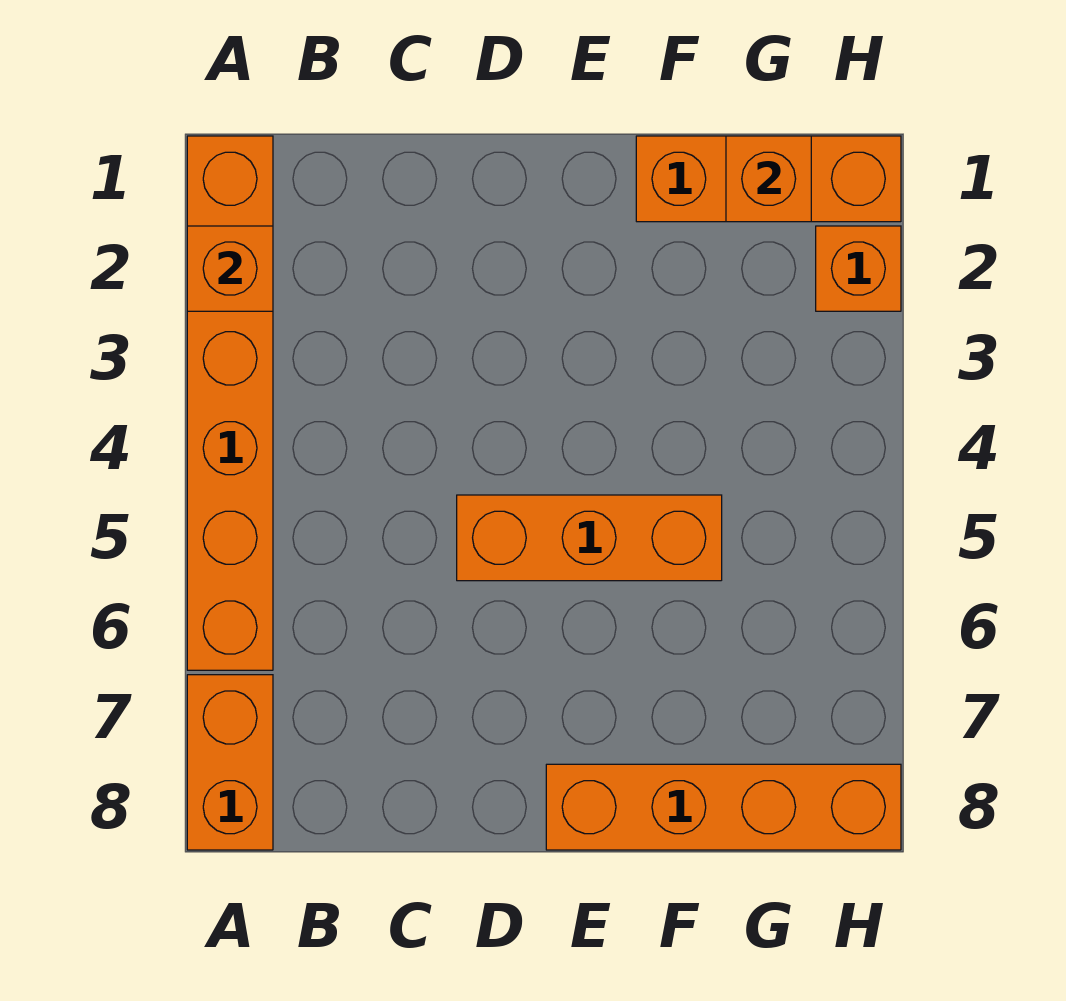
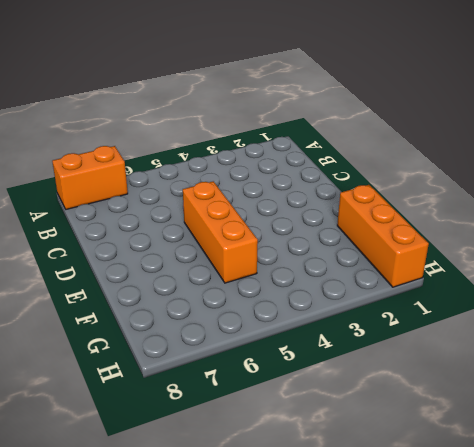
none -> orange 1x6 brick [187,136,273,670]
none -> orange 1x4 brick [546,764,901,850]

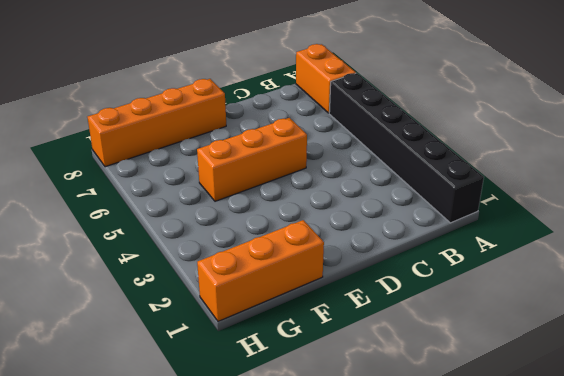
black 1x6 brick [329,73,484,223] -> orange 1x6 brick [187,136,273,670]
none -> orange 1x1 brick [816,226,901,311]
none -> orange 1x1 brick [187,226,273,311]

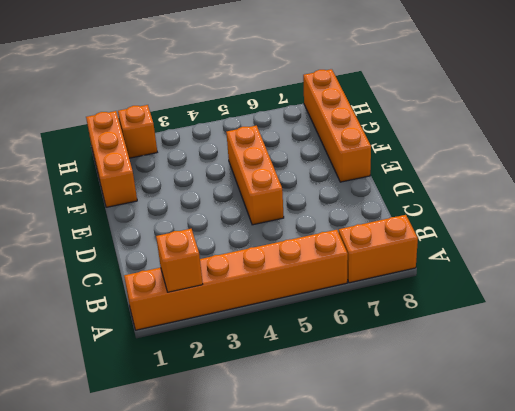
none -> orange 1x1 brick [726,136,811,222]

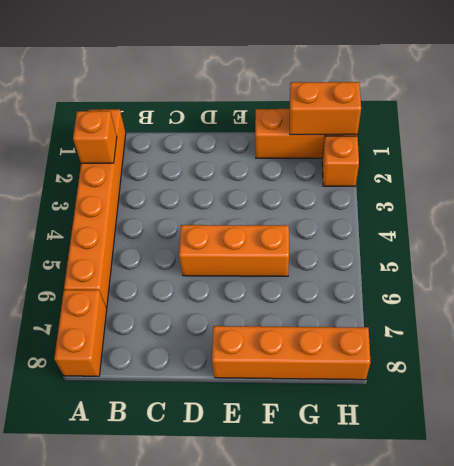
orange 1x2 brick [290,82,361,135] -> orange 1x1 brick [726,136,811,222]

